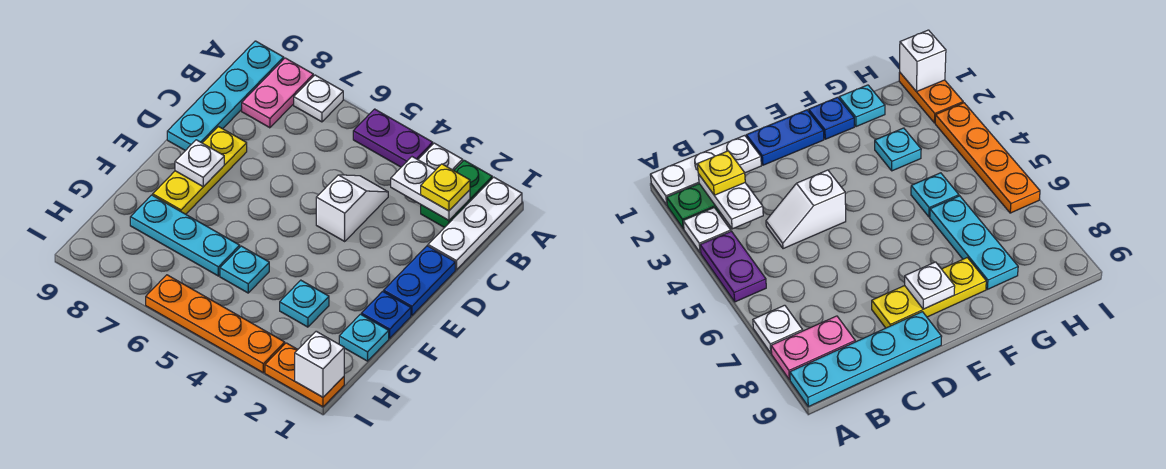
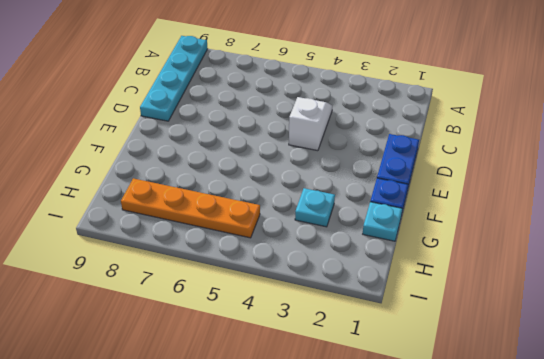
orange 1x4 plate [121,178,260,238] -> orange 1x4 plate moved to [146,275,285,373]
none -> white 1x3 plate [428,177,522,270]
none -> green 1x2 plate [421,160,492,228]
none -> white 1x1 plate [418,143,463,171]

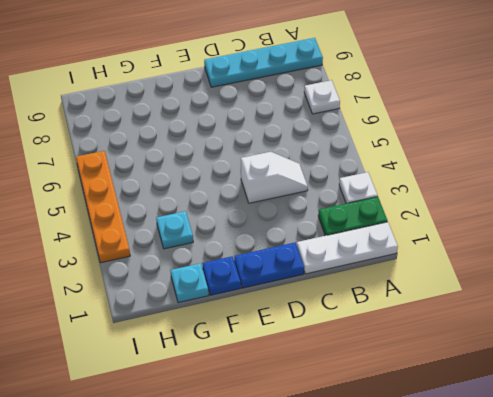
none -> purple 1x2 plate [353,109,433,167]
none -> pink 1x2 plate [242,58,313,128]
none -> yellow 1x3 plate [153,127,247,214]

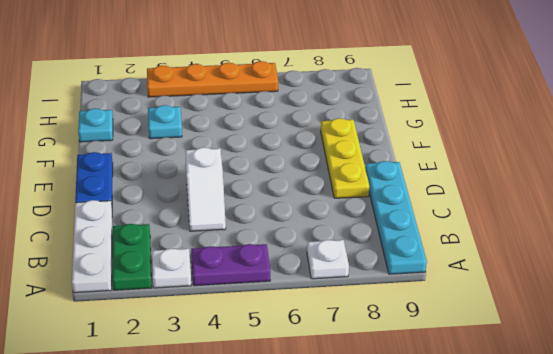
none -> pink 1x2 plate [242,58,313,128]
none -> blue 1x1 plate [361,291,411,338]
none -> cyan 1x1 plate [220,246,269,293]

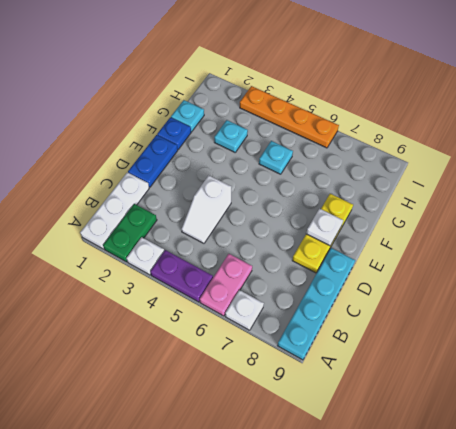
pink 1x2 plate [200,254,252,316] -> pink 1x2 plate moved to [242,58,313,128]
none -> cyan 1x3 plate [130,195,240,276]
none -> orange 1x2 plate [265,343,344,407]
none -> white 1x2 plate [391,157,470,220]

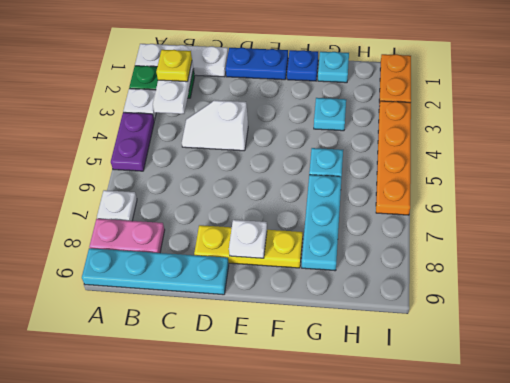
none -> white 1x1 brick [295,331,344,397]

